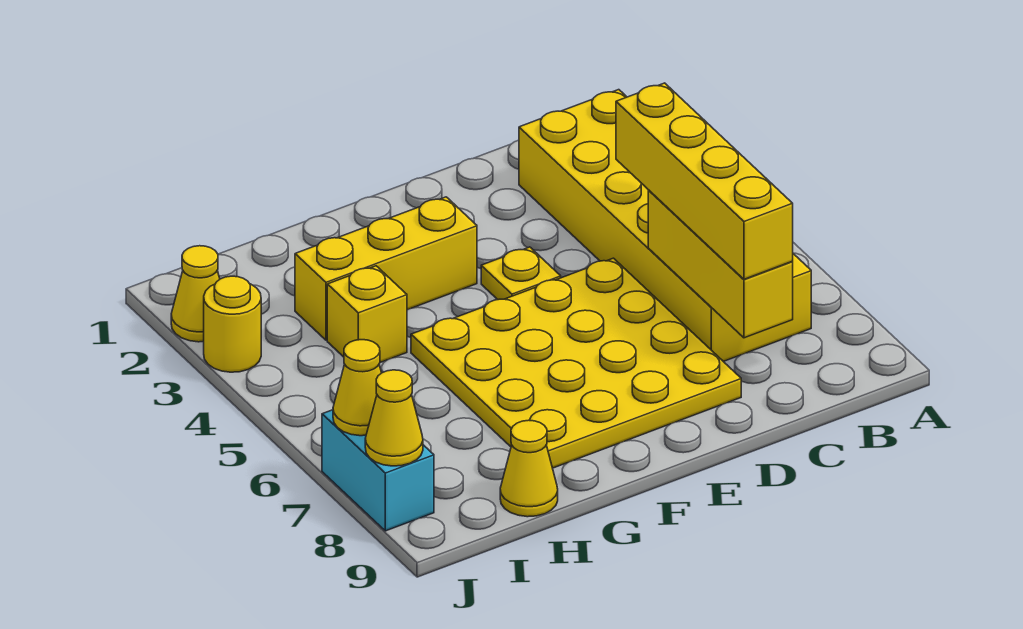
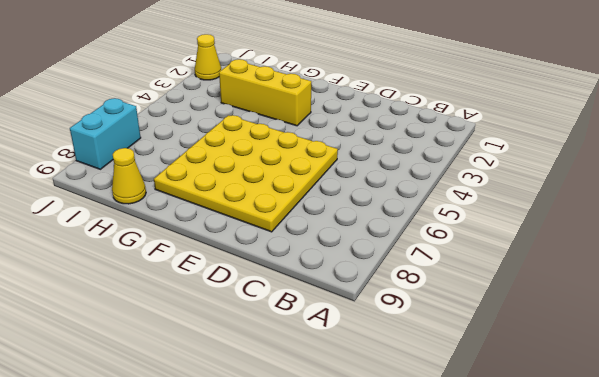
none -> yellow 2x6 brick [519,90,811,362]
none -> yellow 1x1 plate [481,247,561,300]
none -> yellow 1x1 brick [327,266,407,363]

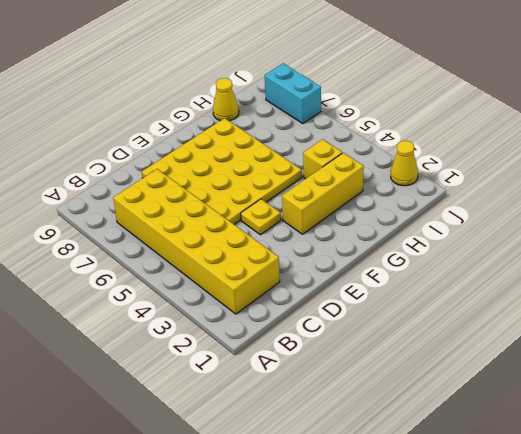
none -> yellow 1x1 round brick [204,276,261,372]
none -> yellow 1x3 brick [648,191,793,338]
none -> yellow 1x1 cone [333,340,382,436]

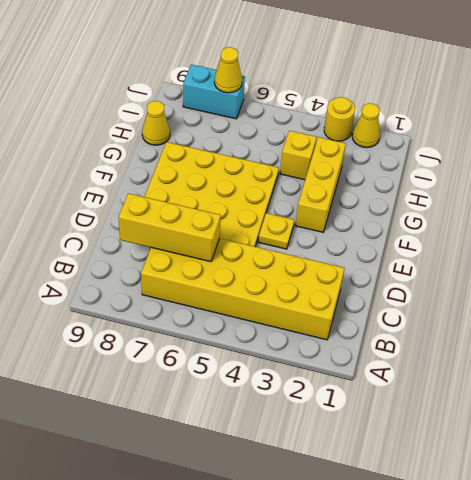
none -> yellow 1x1 cone [365,370,423,466]
none -> yellow 1x4 brick [616,83,793,279]

